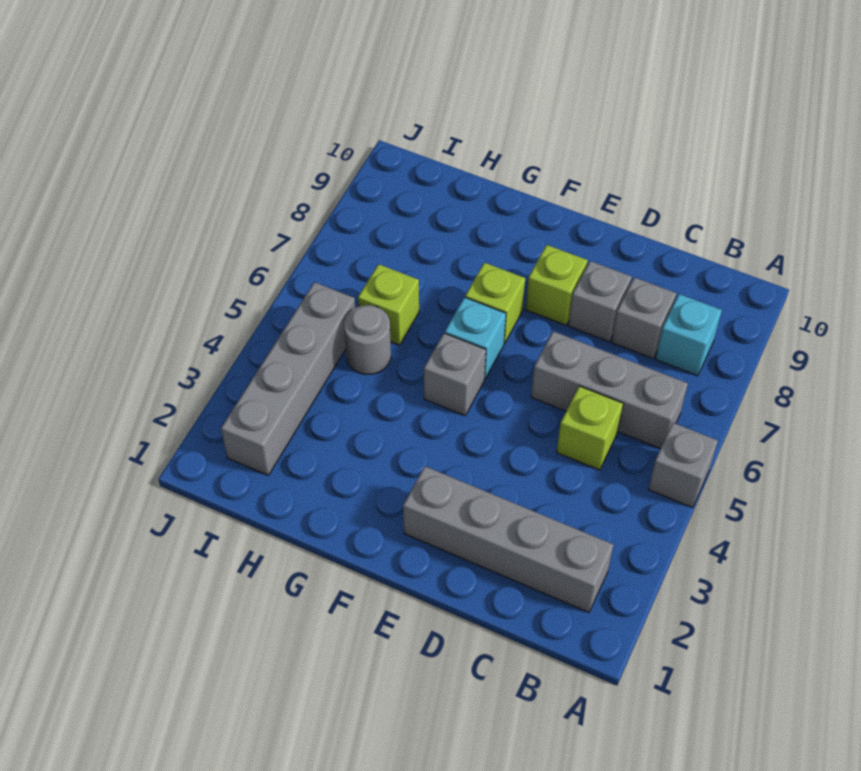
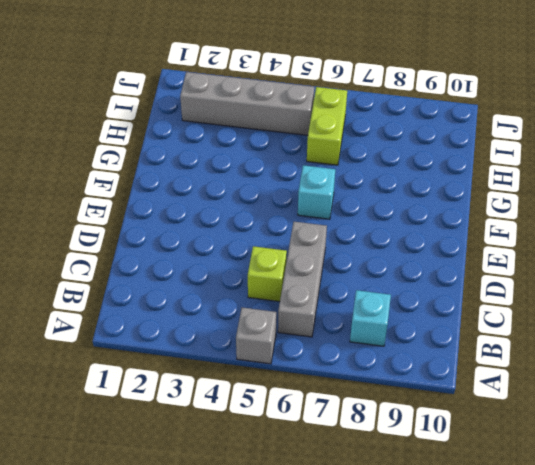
lime 1x2 brick [307,87,347,165] -> lime 1x1 brick [358,264,419,345]
none -> grey 1x4 brick [403,466,613,613]
none -> grey 1x1 brick [612,277,676,359]
none -> grey 1x1 brick [568,261,632,342]

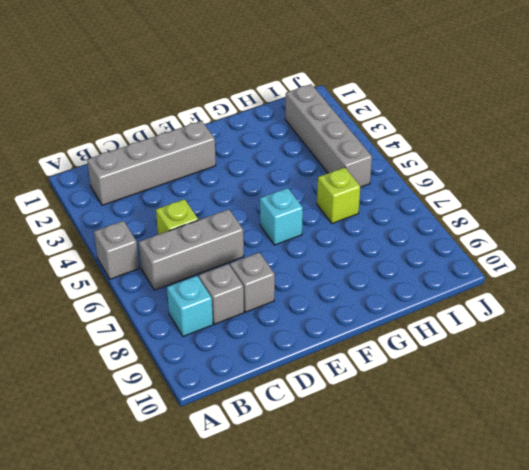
none -> lime 1x1 brick [526,245,588,325]
none -> grey 1x1 brick [424,333,486,416]
none -> lime 1x1 brick [465,263,525,344]

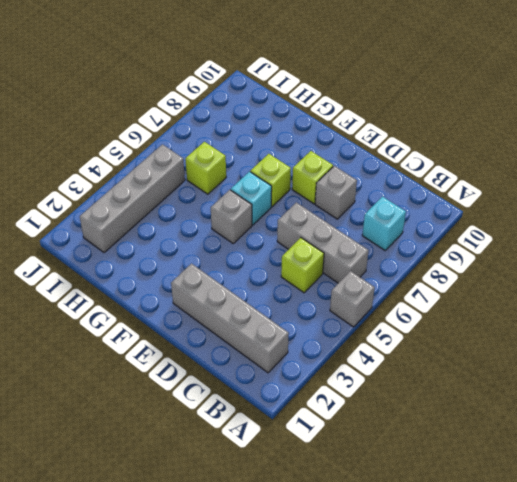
none -> grey 1x1 brick [612,277,676,359]
none -> grey 1x1 round brick [344,305,391,375]

